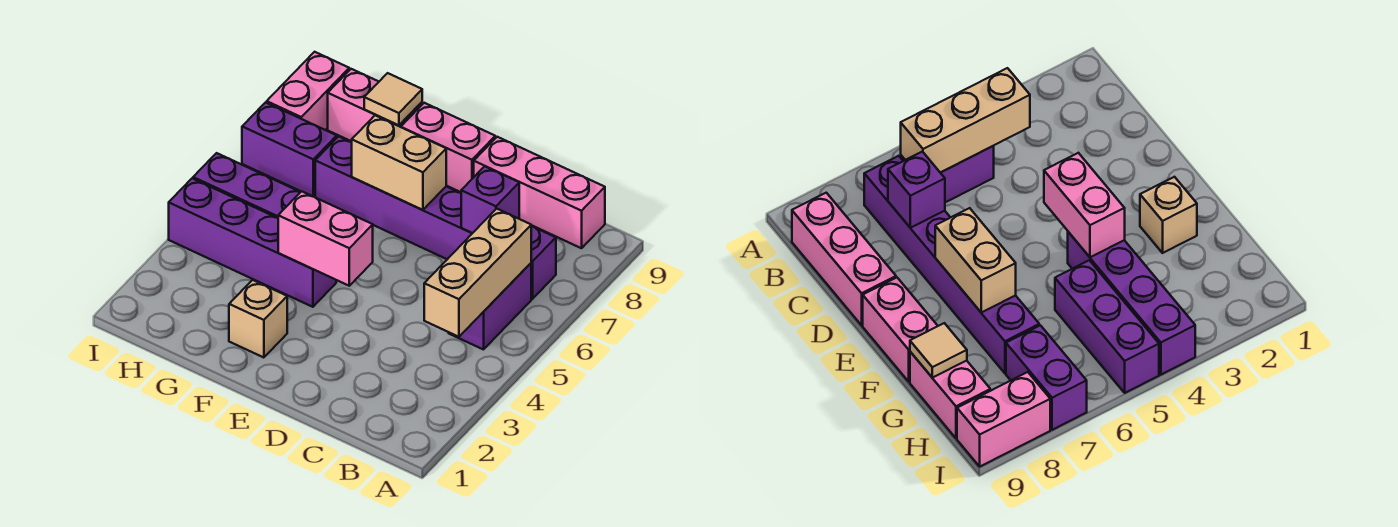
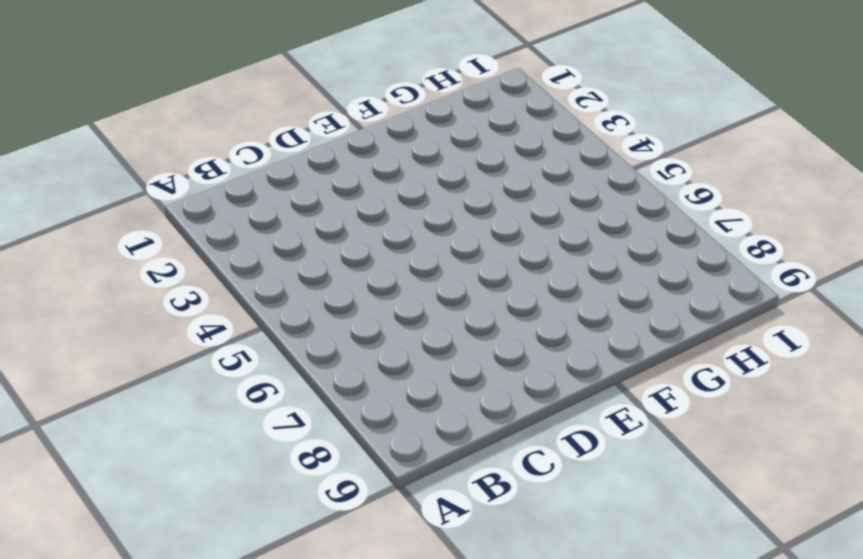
none -> purple 1x2 brick [449,263,531,350]
none -> purple 1x6 brick [315,136,556,299]
none -> pink 1x3 brick [474,137,605,248]

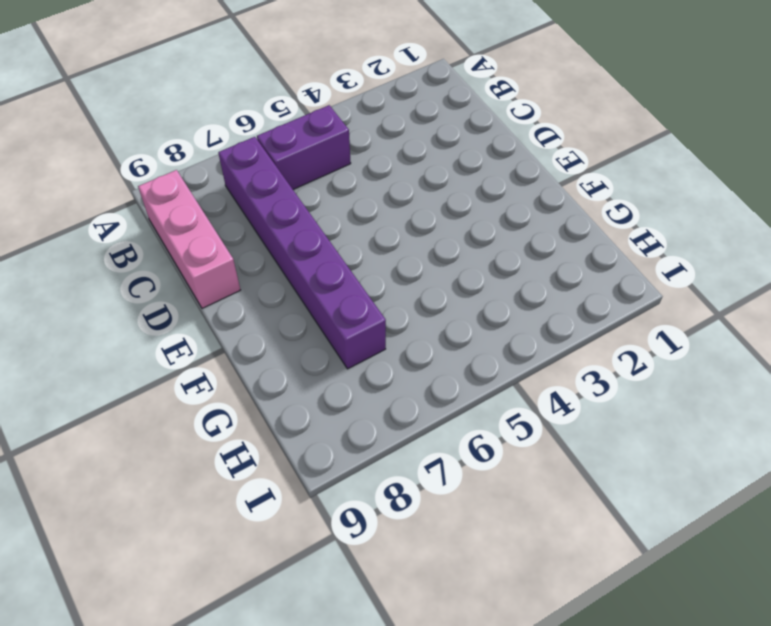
none -> pink 1x2 brick [401,103,495,192]
none -> tan 1x1 brick [229,280,287,358]
none -> purple 1x4 brick [169,178,336,307]

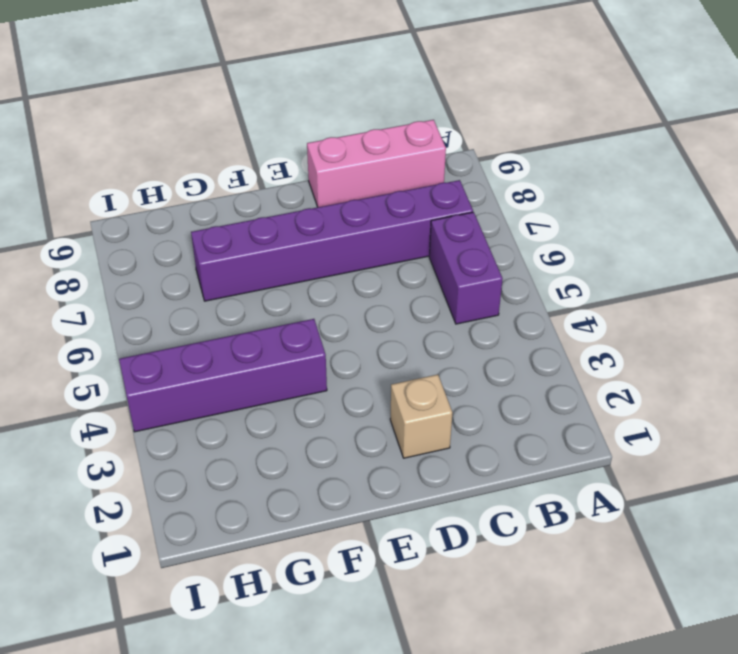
tan 1x1 brick [390,374,452,458] -> tan 1x1 brick moved to [229,280,287,358]
none -> pink 1x2 brick [401,103,495,192]
none -> purple 1x3 brick [193,153,300,218]
none -> pink 1x2 brick [328,69,422,141]

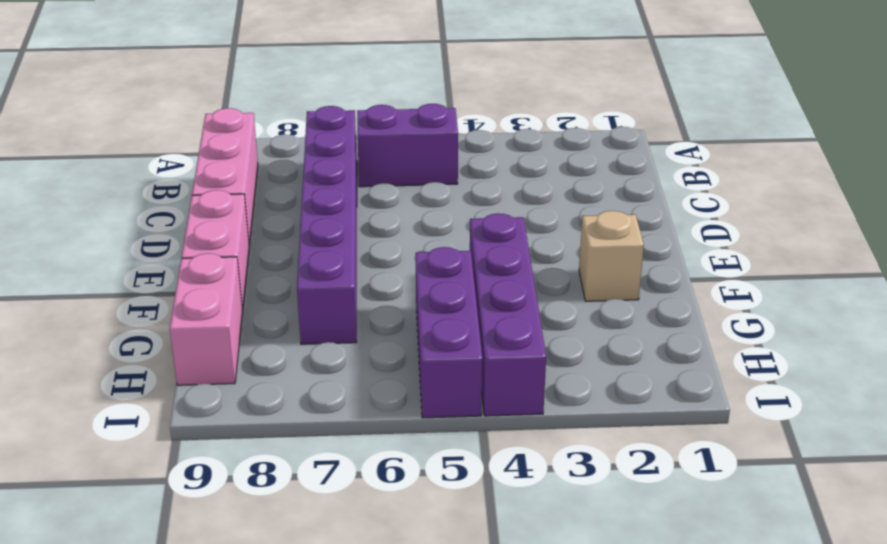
none -> purple 1x2 brick [242,102,337,197]
none -> pink 1x2 brick [267,52,349,130]
none -> tan 1x3 brick [424,209,531,337]

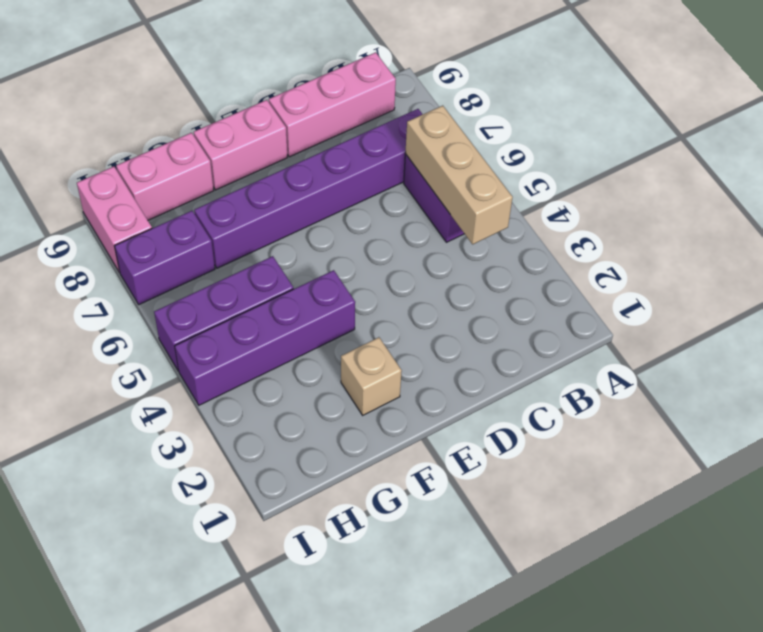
none -> purple 1x1 brick [461,166,519,233]
none -> pink 1x2 brick [278,191,373,286]
none -> tan 1x2 brick [352,115,446,210]

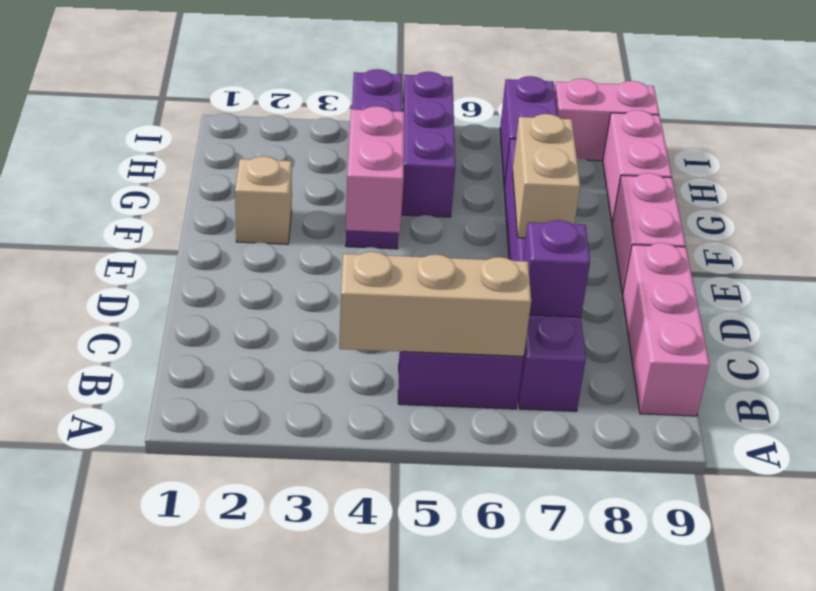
none -> tan 1x1 tile [364,73,422,125]

